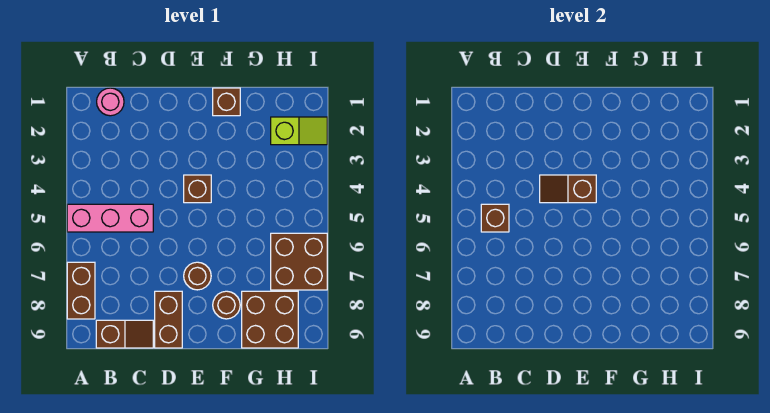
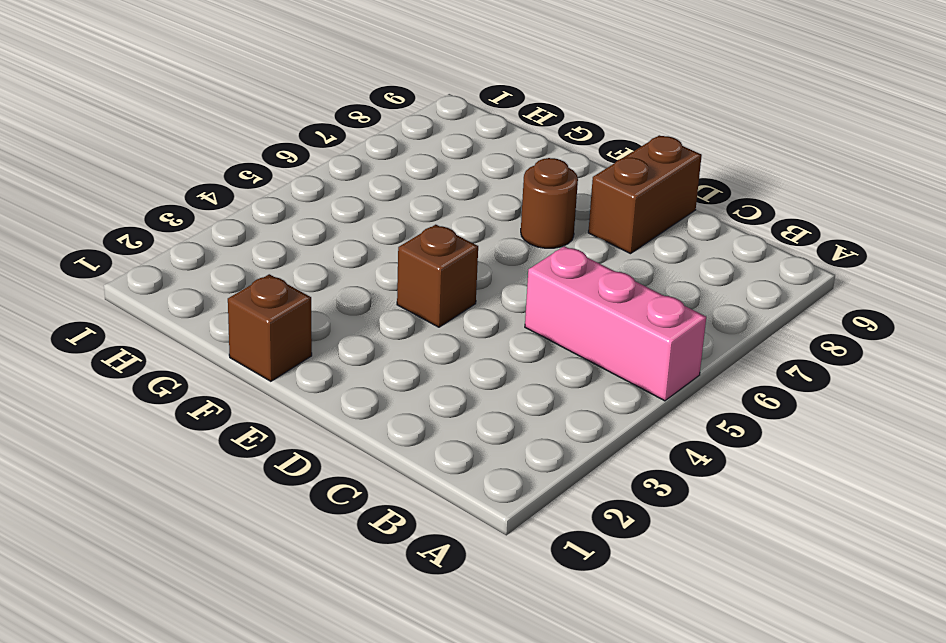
none -> brown 1x2 brick [67,262,95,319]
none -> pink 1x1 round brick [97,88,124,116]
none -> brown 1x2 slope [96,320,153,348]

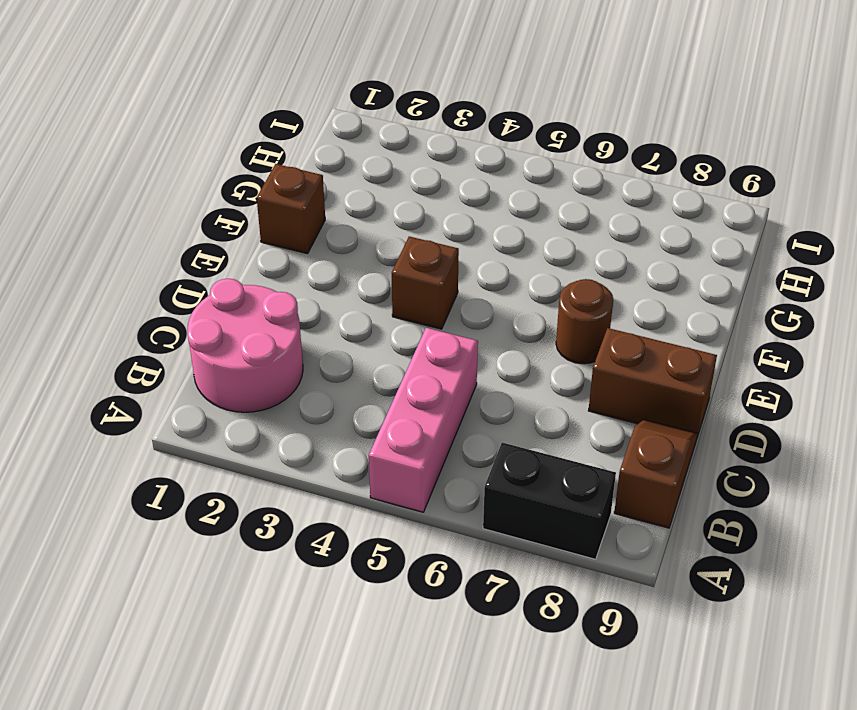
black 1x2 brick [483,443,616,559] -> brown 1x2 brick [67,262,95,319]
pink 2x2 round brick [188,279,303,412] -> pink 1x1 round brick [97,88,124,116]
none -> brown 1x1 round brick [213,291,240,319]
none -> brown 2x2 brick [242,291,298,348]
none -> lime 1x2 slope [271,117,327,145]

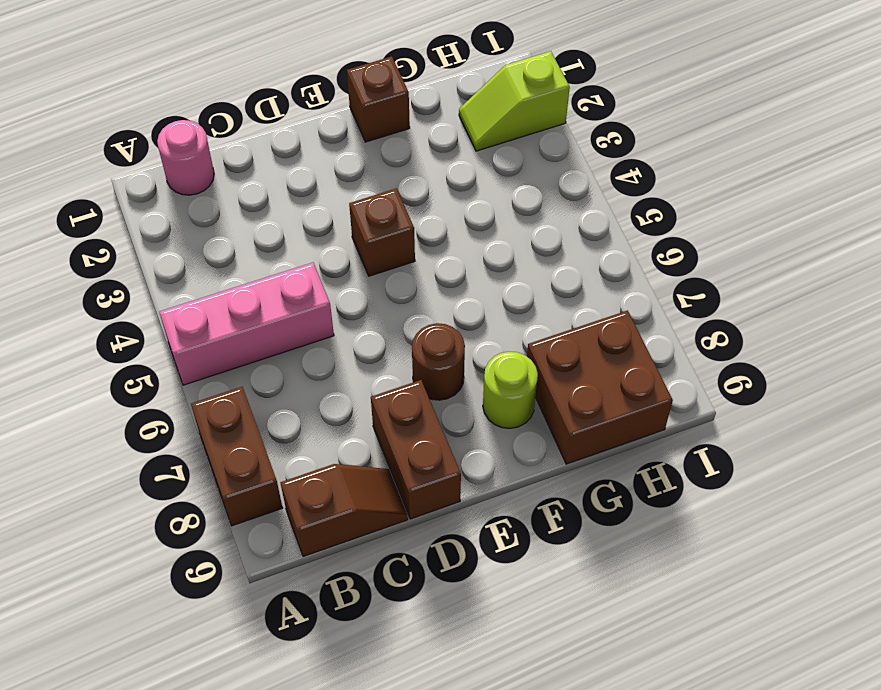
lime 1x1 round brick [483,352,538,428] -> brown 1x1 round brick [213,291,240,319]
lime 1x2 slope [459,51,570,151] -> lime 1x2 slope turned to [271,117,327,145]
none -> brown 2x2 brick [271,233,327,290]
none -> brown 1x1 brick [481,204,509,232]
none -> brown 1x2 slope [540,175,596,203]

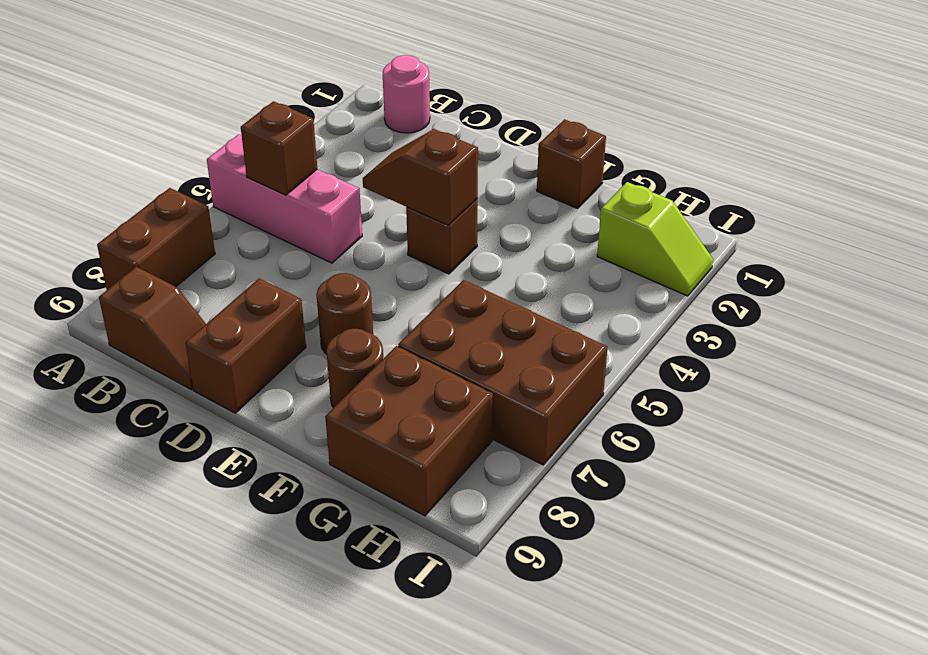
brown 2x3 brick [398,280,608,465] -> brown 2x2 brick [271,233,327,290]

